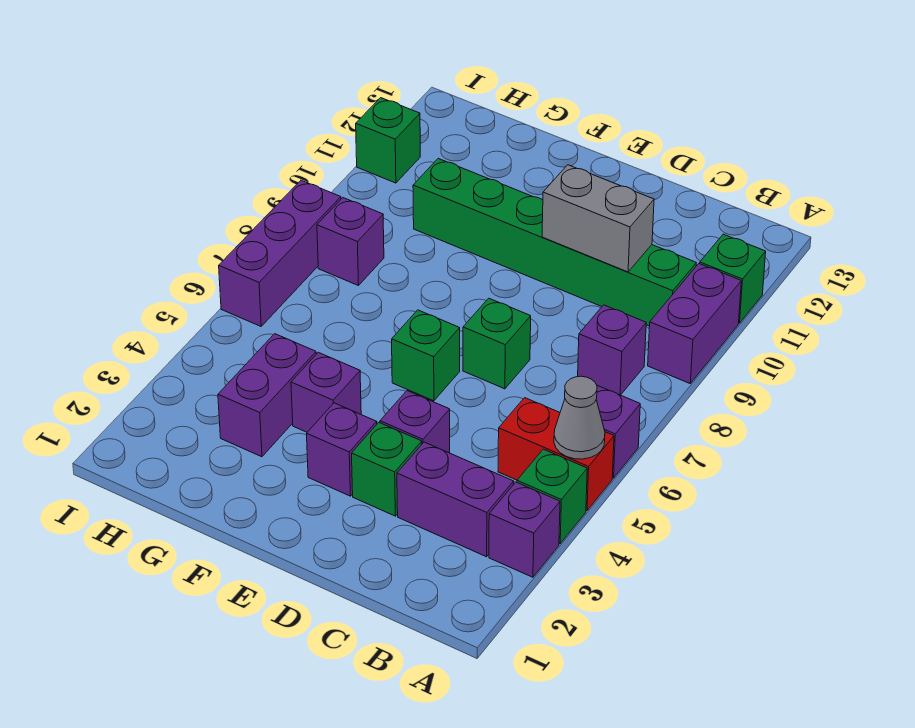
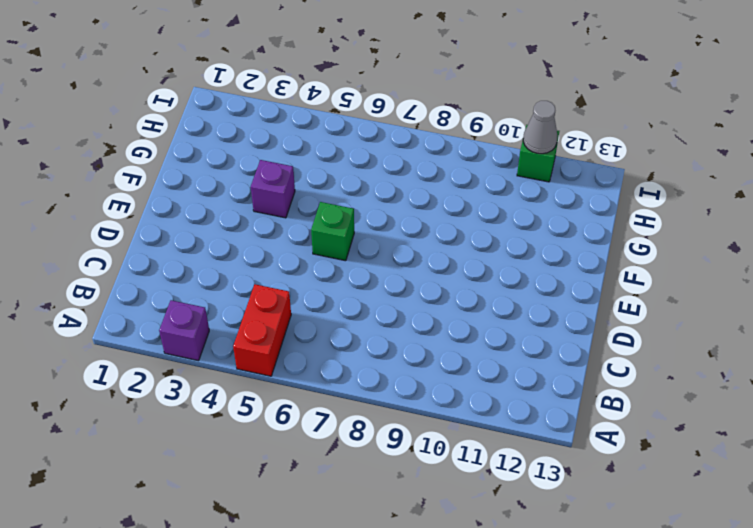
grey 1x1 cone [523,101,558,154] -> grey 1x1 cone moved to [554,376,605,459]
none -> green 1x1 brick [517,449,587,544]
none -> purple 1x1 brick [596,386,640,478]
none -> purple 1x2 brick [648,264,741,383]

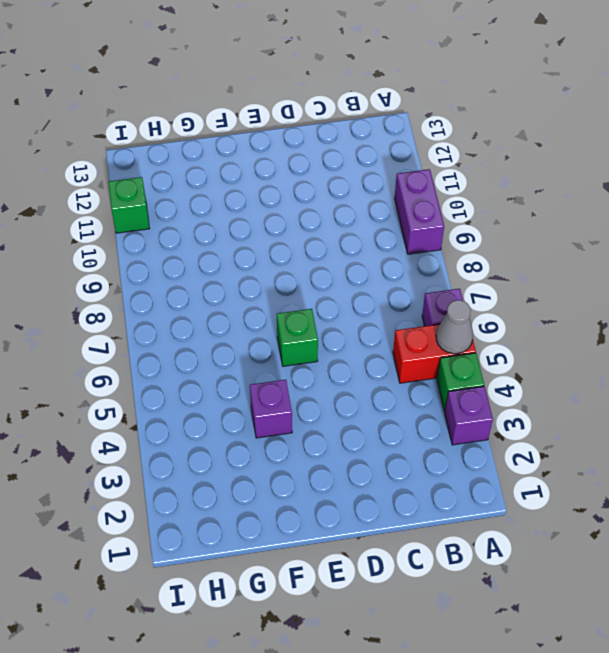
none -> green 1x1 brick [700,234,766,323]
none -> purple 1x2 brick [397,442,514,557]
none -> purple 1x1 brick [578,305,646,395]

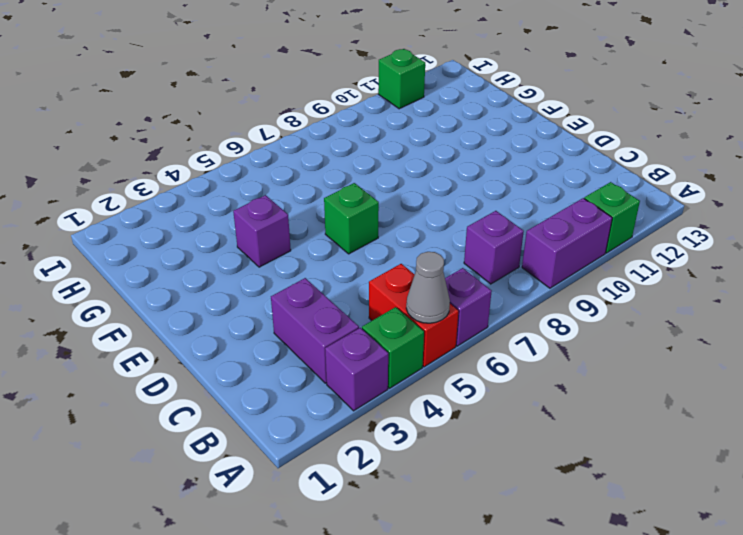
none -> green 1x6 brick [413,159,696,326]
none -> green 1x1 brick [352,423,422,516]
none -> purple 1x1 brick [380,391,450,453]

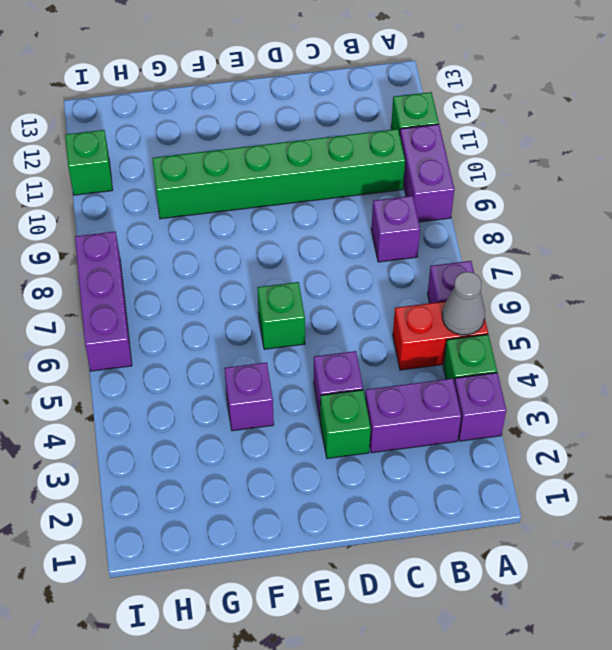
none -> green 1x1 brick [463,298,531,389]
none -> purple 1x1 brick [307,403,377,496]
none -> purple 1x2 brick [218,334,316,457]

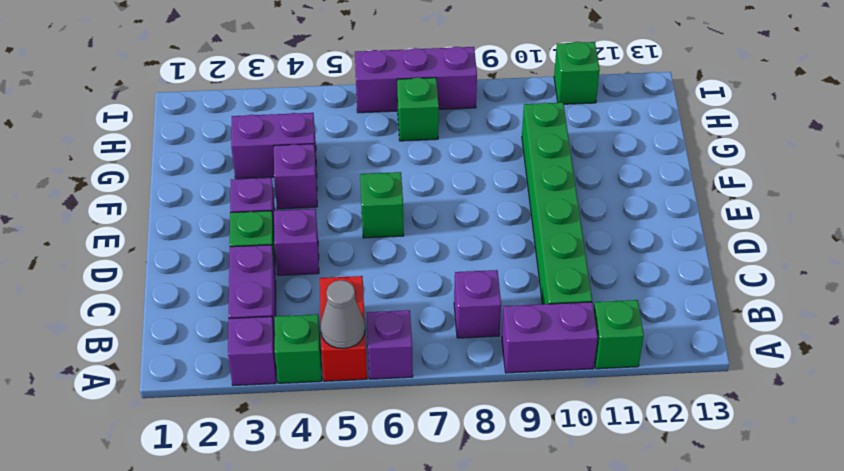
green 1x1 brick [397,78,439,141] -> green 1x1 brick moved to [463,298,531,389]
none -> purple 1x1 brick [317,198,384,286]
none -> grey 1x2 brick [542,165,654,272]

